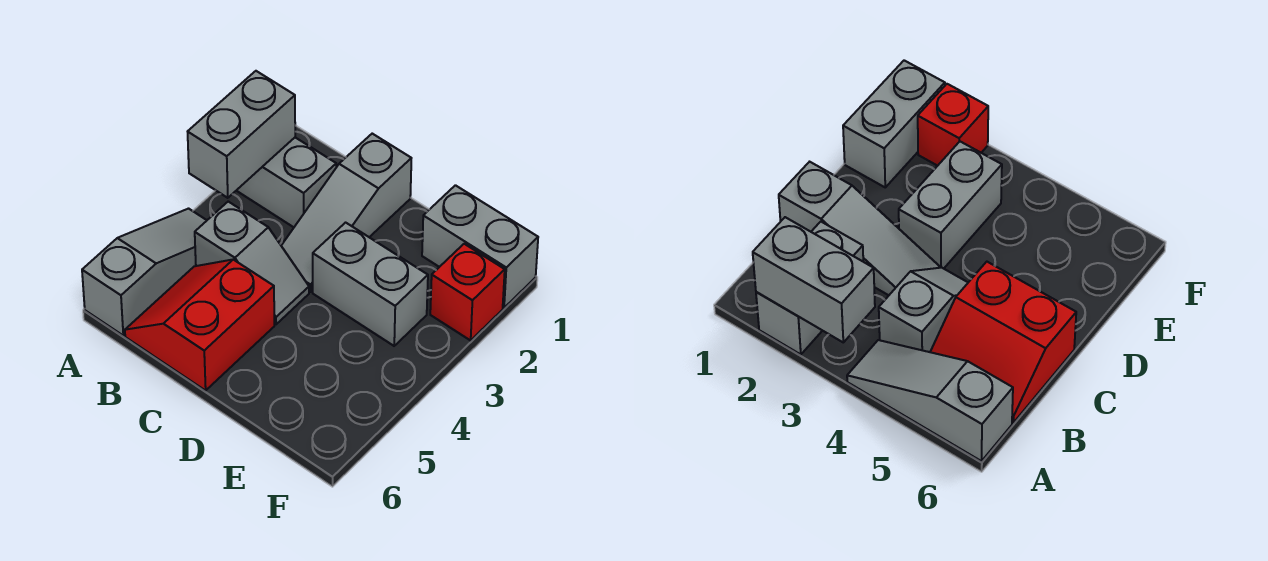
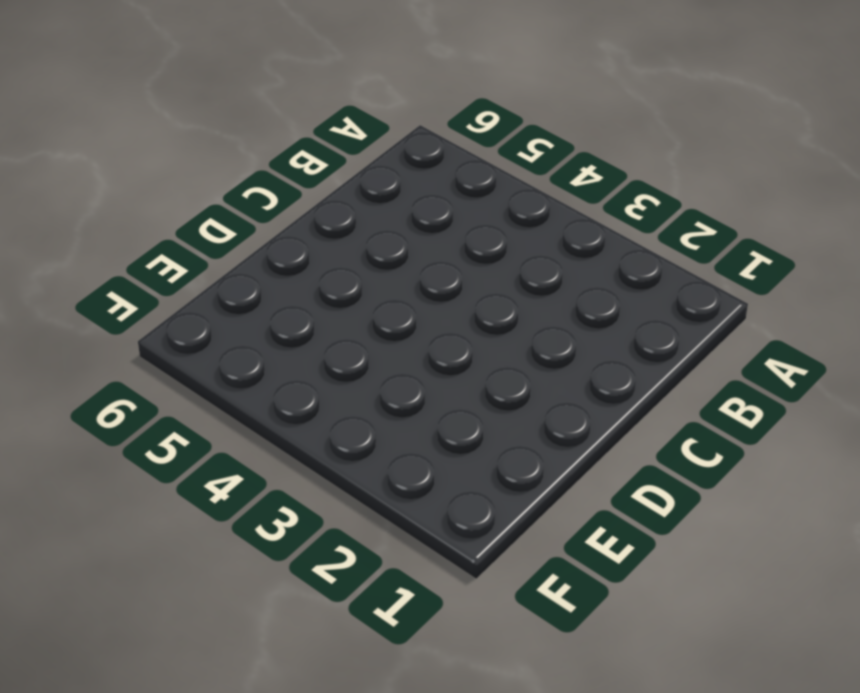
none -> grey 1x2 brick [236,138,336,227]
none -> grey 1x3 slope [82,209,207,335]

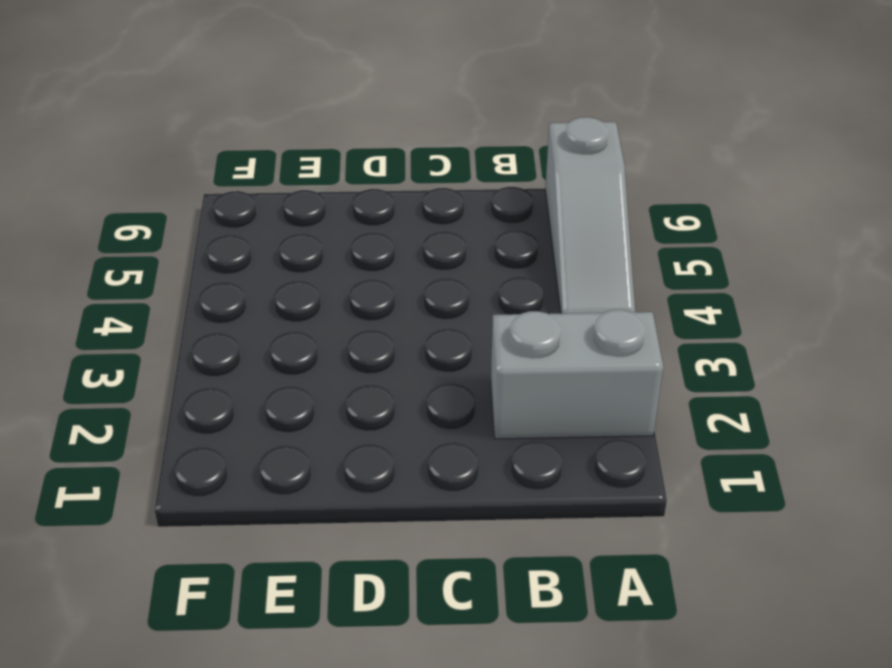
none -> grey 1x2 slope [195,202,309,324]
none -> red 2x2 slope [125,260,274,390]

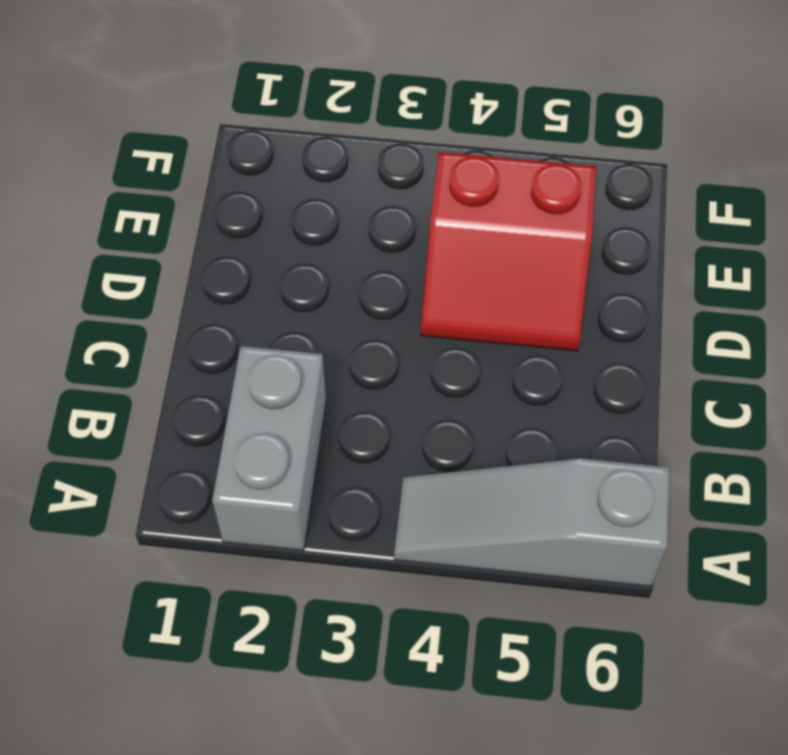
red 2x2 slope [421,152,596,351] -> red 2x2 slope moved to [125,260,274,390]
none -> grey 1x2 slope [195,202,309,324]
none -> grey 1x3 slope [281,134,411,292]

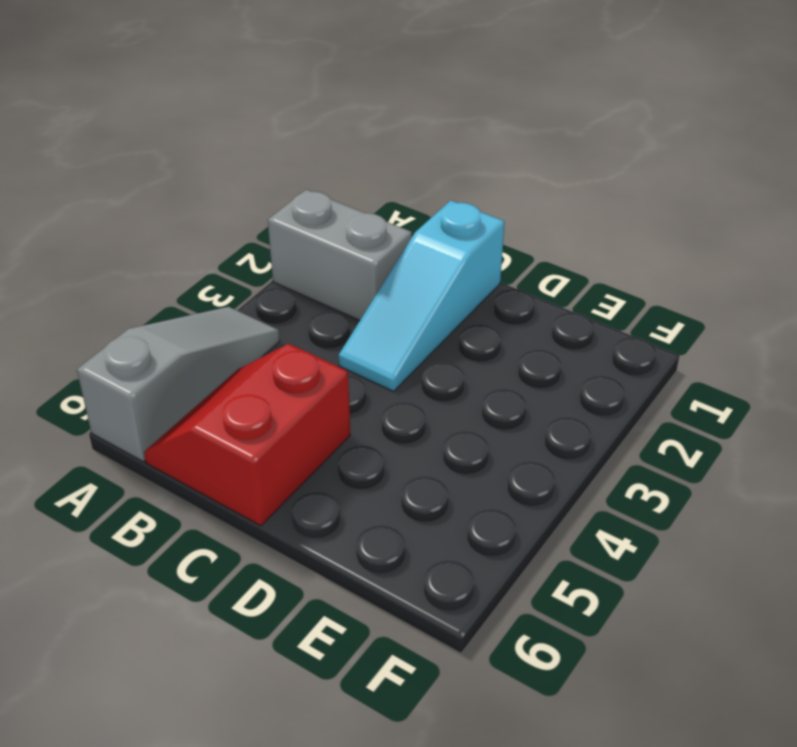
cyan 1x3 slope [339,201,505,391] -> grey 1x3 slope [281,134,411,292]
none -> grey 1x2 slope [195,202,309,324]
none -> grey 1x2 brick [313,223,428,346]

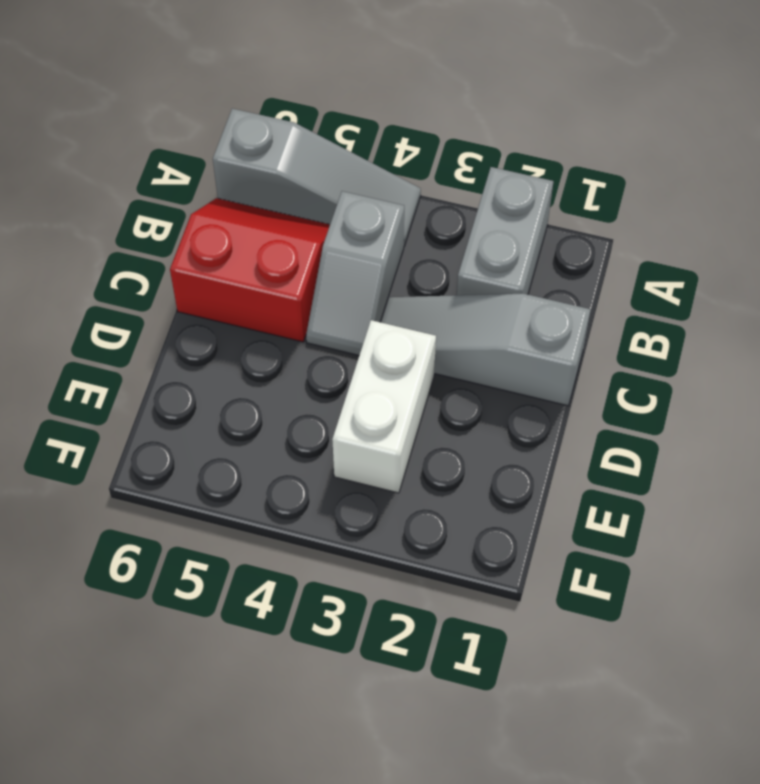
white 1x2 brick [332,320,436,493] -> grey 1x2 brick [313,223,428,346]
none -> grey 1x2 brick [422,185,538,308]
none -> red 1x1 brick [430,244,505,340]

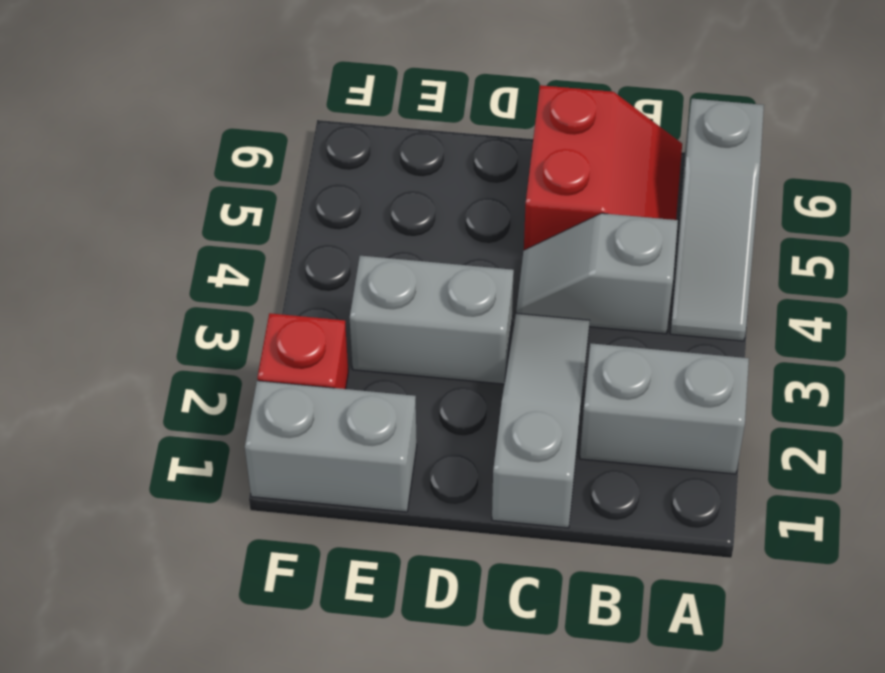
none -> grey 1x2 brick [188,71,295,198]

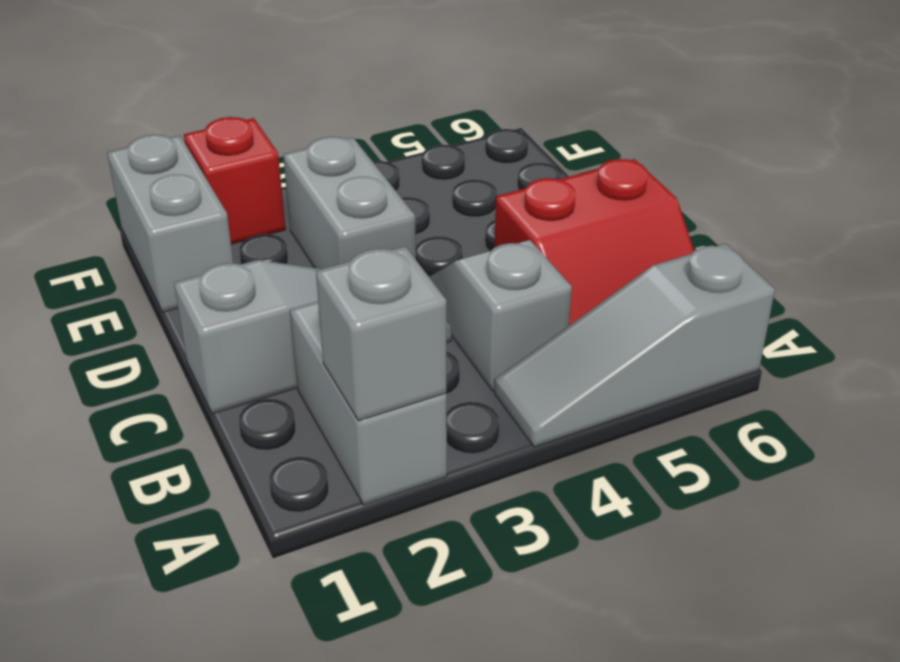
grey 1x1 brick [316,246,446,421] -> grey 1x2 brick [188,71,295,198]

